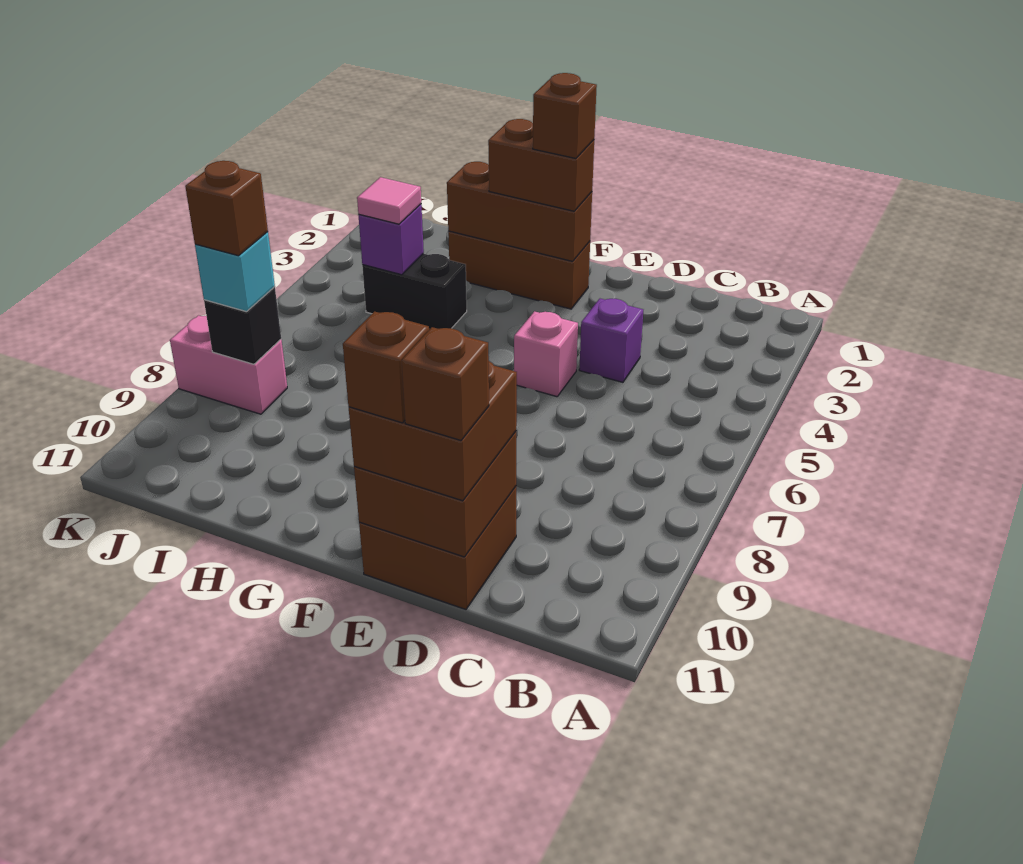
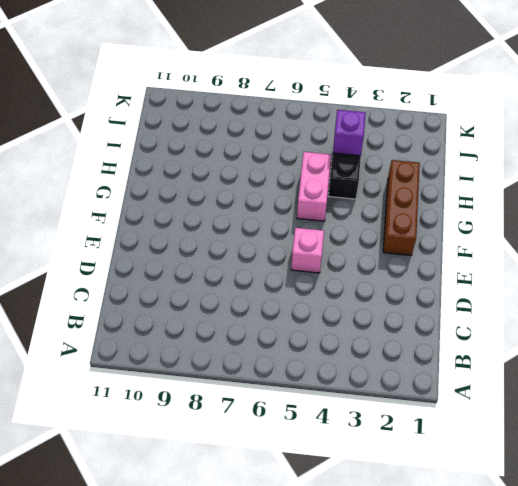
pink 1x2 brick [297,152,331,221] -> pink 1x2 brick moved to [170,315,287,414]
none -> purple 1x1 brick [579,299,643,382]
none -> brown 2x2 brick [359,486,516,609]
none -> brown 2x2 brick [354,431,516,557]

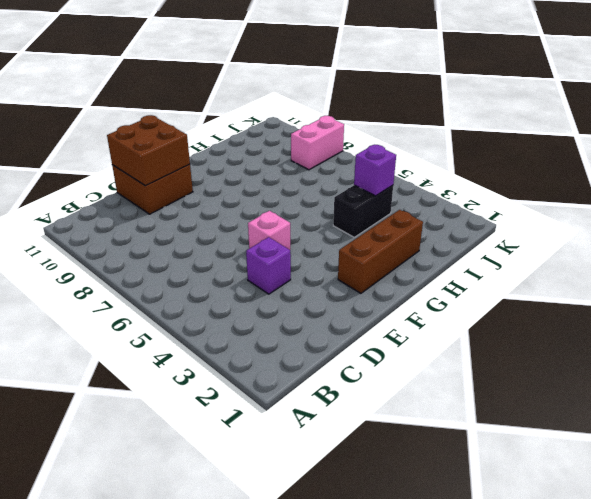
none -> brown 1x3 brick [447,162,592,261]
none -> black 1x1 brick [204,287,281,364]
none -> brown 2x2 brick [349,361,517,501]

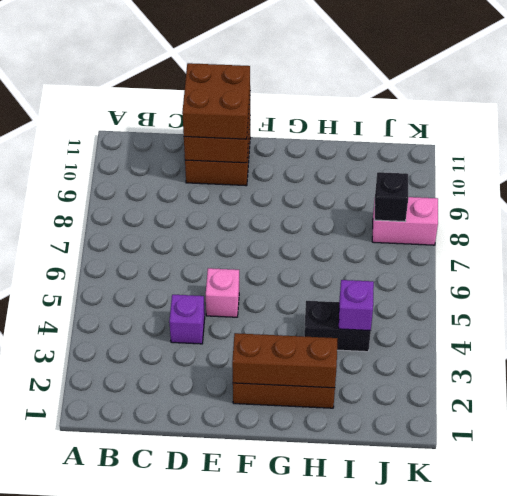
none -> brown 1x2 brick [488,119,594,211]
none -> pink 1x1 tile [357,177,421,224]
none -> cyan 1x1 brick [195,232,275,312]

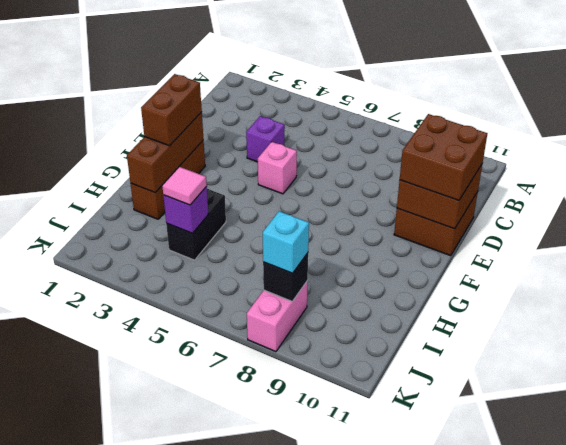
none -> brown 1x1 brick [402,327,489,440]
none -> brown 1x1 brick [343,312,429,423]
none -> brown 1x1 brick [533,73,597,158]

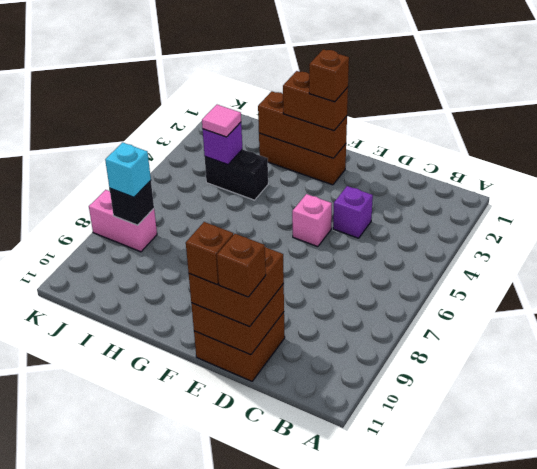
none -> brown 1x1 brick [185,161,268,256]

